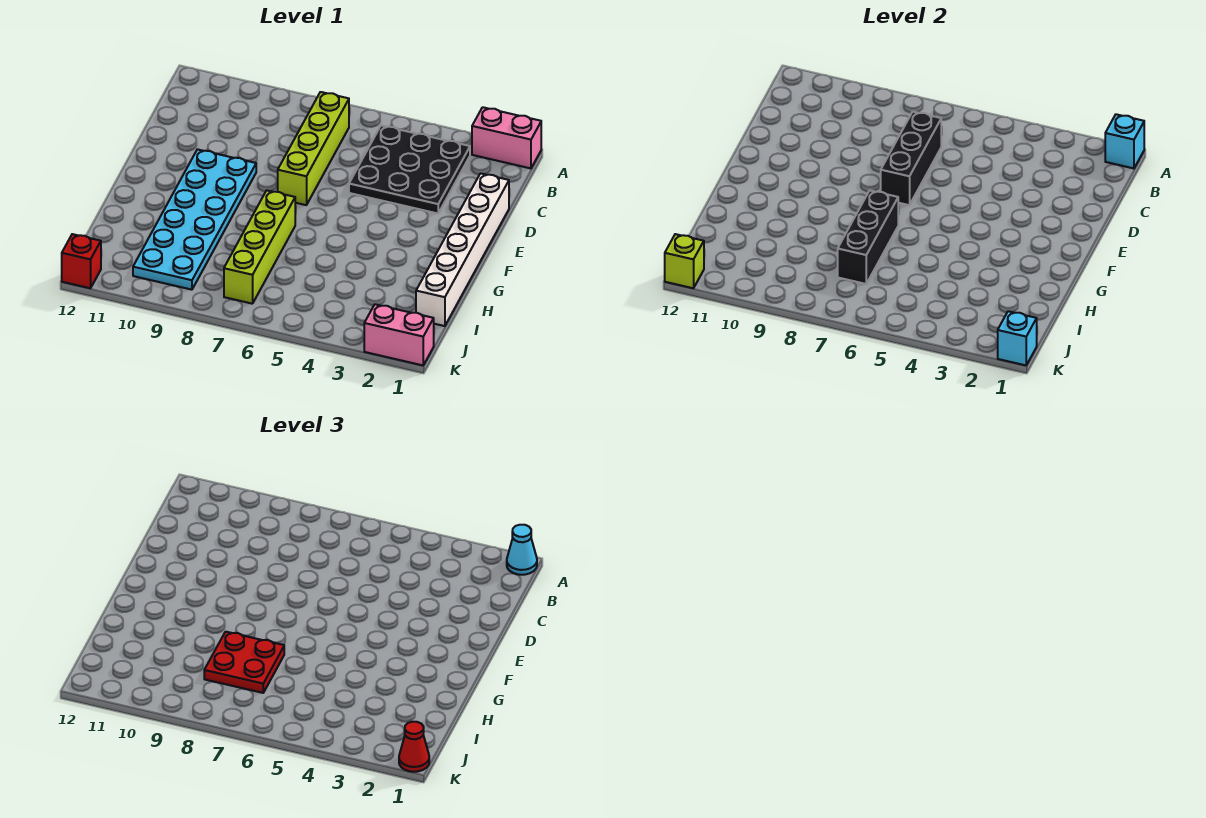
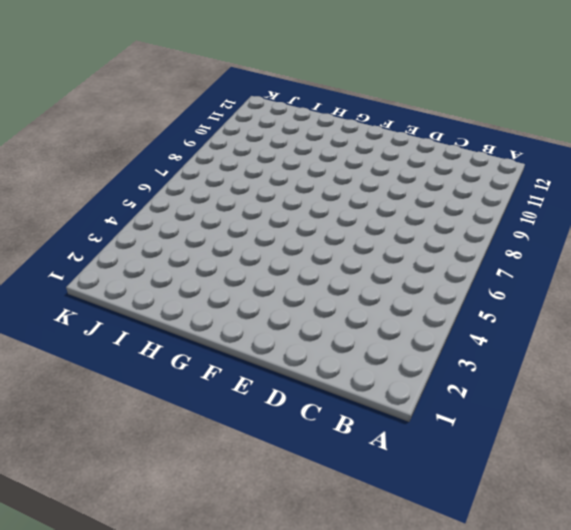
none -> pink 1x2 brick [472,107,541,168]
none -> black 3x3 plate [349,125,470,213]
none -> lime 1x4 brick [278,92,349,205]

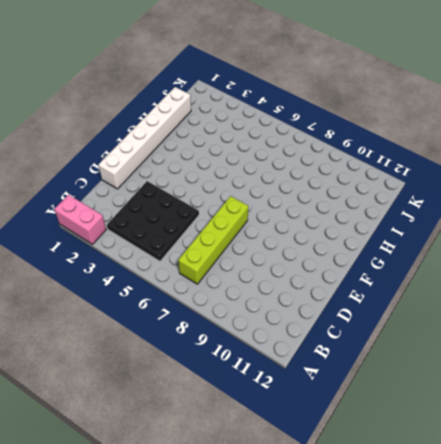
none -> cyan 2x6 plate [133,149,256,290]
none -> lime 1x4 brick [224,190,295,304]
none -> pink 1x2 brick [364,304,434,365]

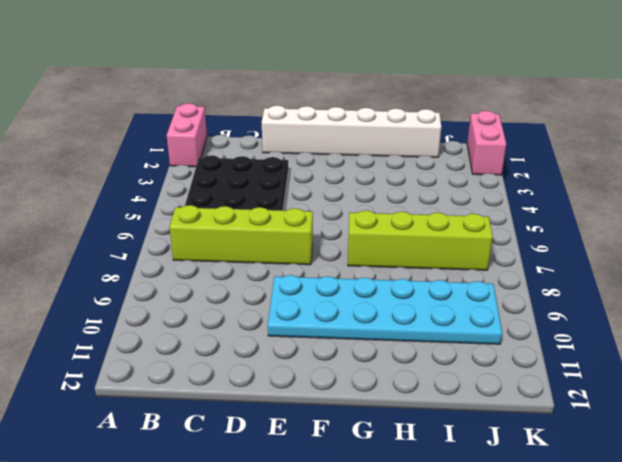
none -> red 1x1 brick [62,234,101,288]
none -> cyan 1x1 brick [1105,114,1144,168]
none -> black 1x3 brick [881,112,941,205]

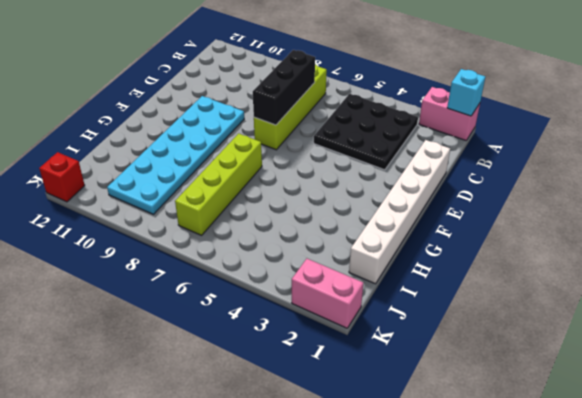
none -> black 1x3 brick [838,190,898,284]
none -> cyan 1x1 brick [998,311,1037,365]
none -> lime 1x1 brick [665,234,704,288]

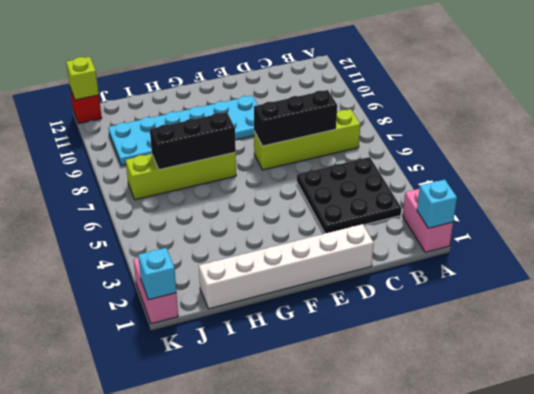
none -> cyan 1x1 cone [507,525,537,575]
none -> red 2x2 plate [204,632,284,693]
none -> red 1x1 cone [399,722,429,772]

